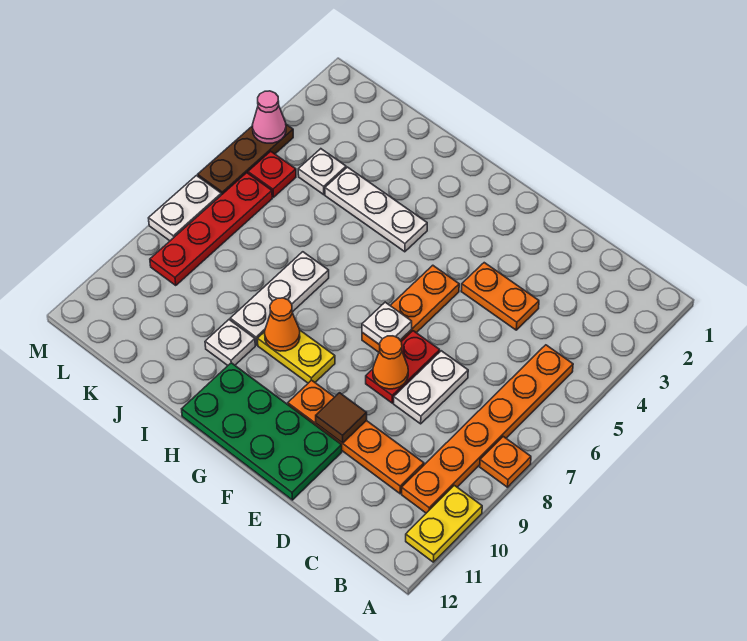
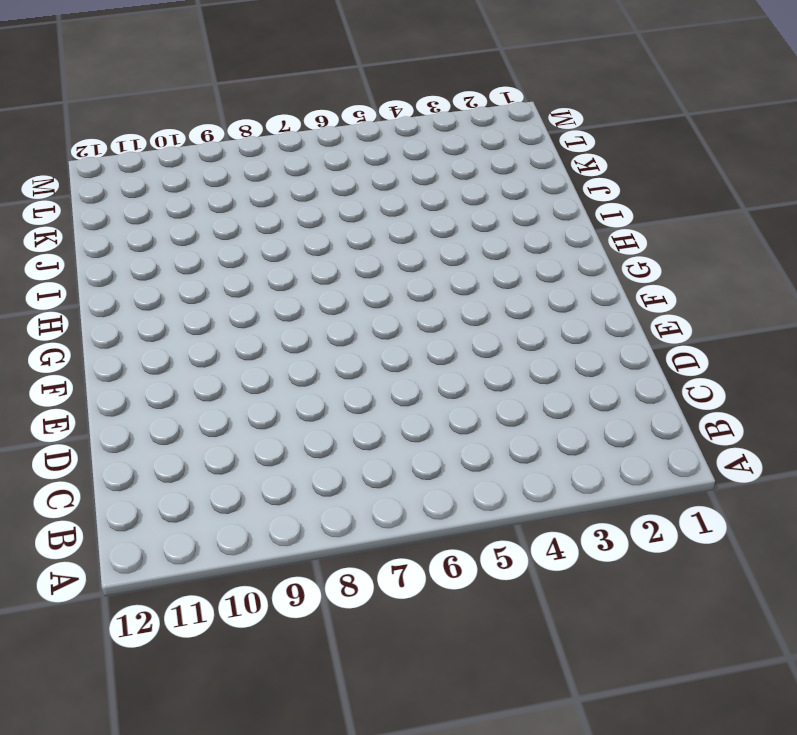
none -> orange 1x1 plate [480,436,531,487]
none -> yellow 1x2 plate [406,485,482,562]
none -> orange 1x6 plate [402,345,573,513]

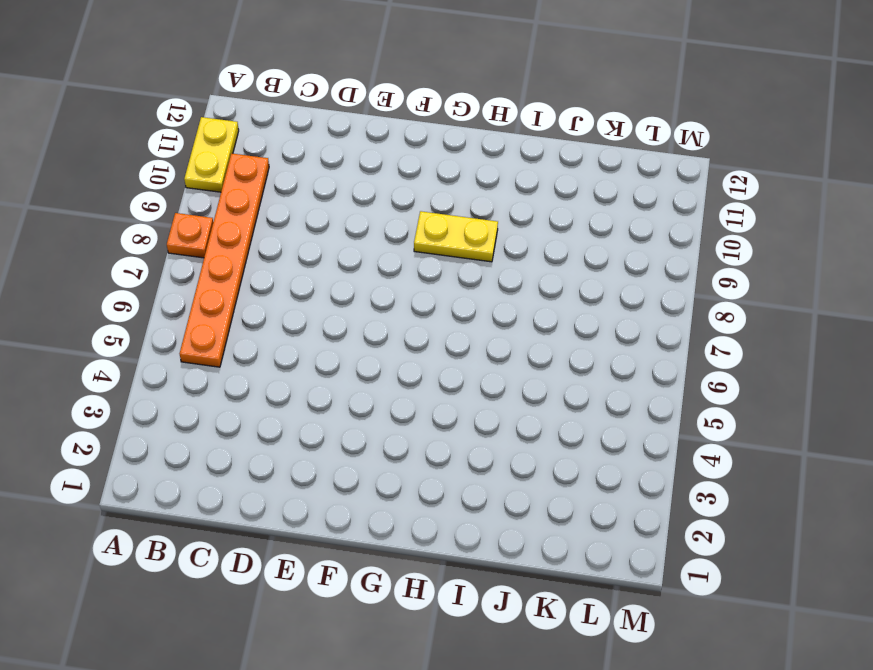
none -> orange 1x4 plate [288,380,424,494]
none -> orange 1x2 plate [461,263,539,330]
none -> white 1x2 plate [394,351,468,424]

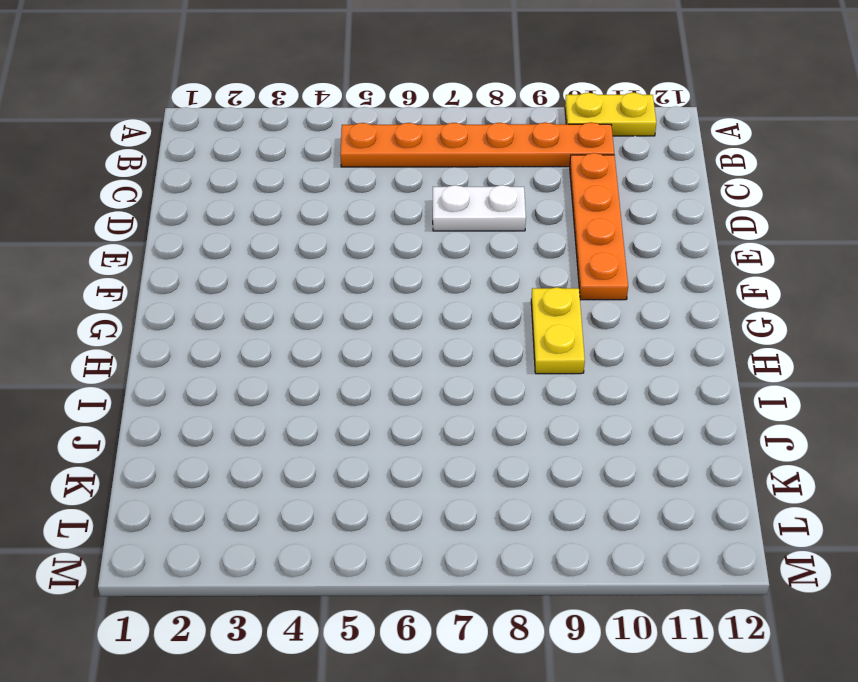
none -> orange 1x1 plate [480,436,531,487]
none -> orange 1x2 plate [461,263,539,330]
none -> red 1x2 plate [366,331,440,403]

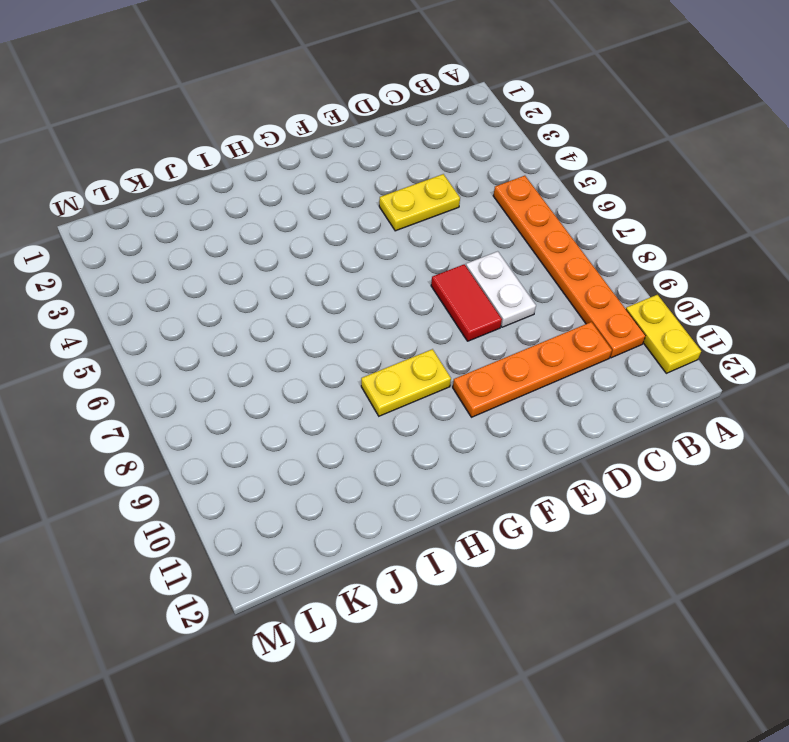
yellow 1x2 plate [379,174,460,231] -> orange 1x2 plate [461,263,539,330]
red 1x2 tile [431,264,502,341] -> red 1x2 plate [366,331,440,403]
none -> orange 1x1 plate [480,436,531,487]
none -> green 2x4 plate [182,363,342,500]
none -> orange 1x3 plate [362,265,459,352]

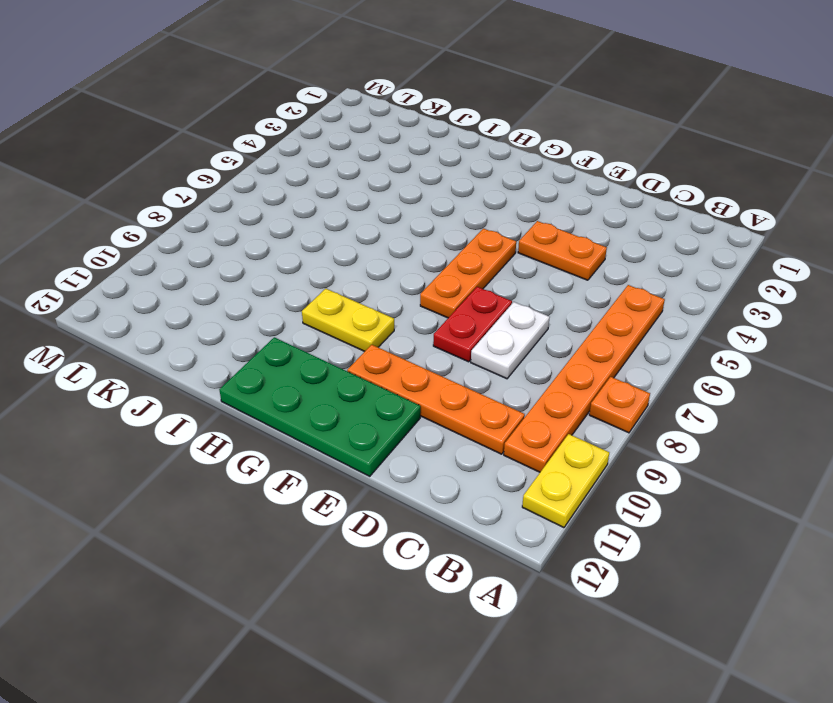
none -> white 1x3 plate [325,167,427,252]
none -> white 1x3 plate [230,252,329,345]
none -> white 1x1 plate [205,320,255,365]

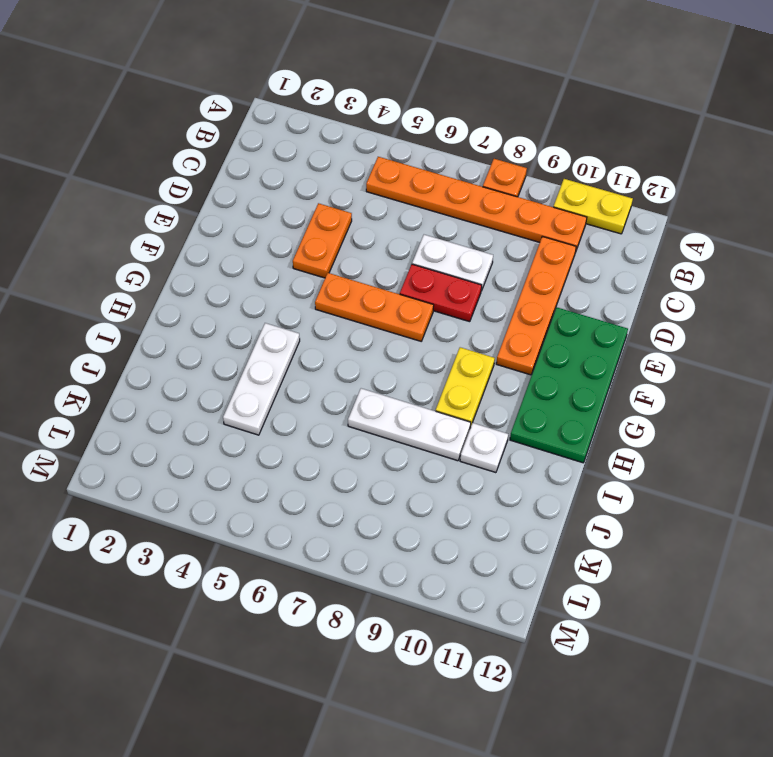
none -> white 1x1 plate [298,149,346,195]
none -> red 1x1 plate [248,151,296,197]
none -> red 1x4 plate [150,173,272,285]

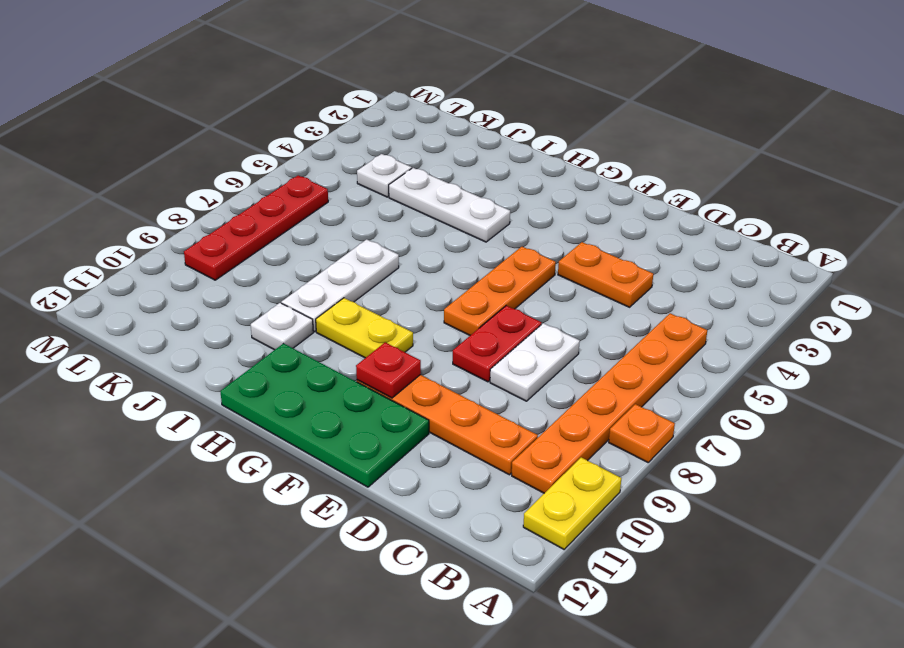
red 1x1 plate [356,342,421,398] -> red 1x1 plate moved to [248,151,296,197]
none -> brown 1x3 plate [198,124,293,195]
none -> white 1x2 plate [149,176,221,241]
none -> orange 1x1 cone [373,336,408,389]

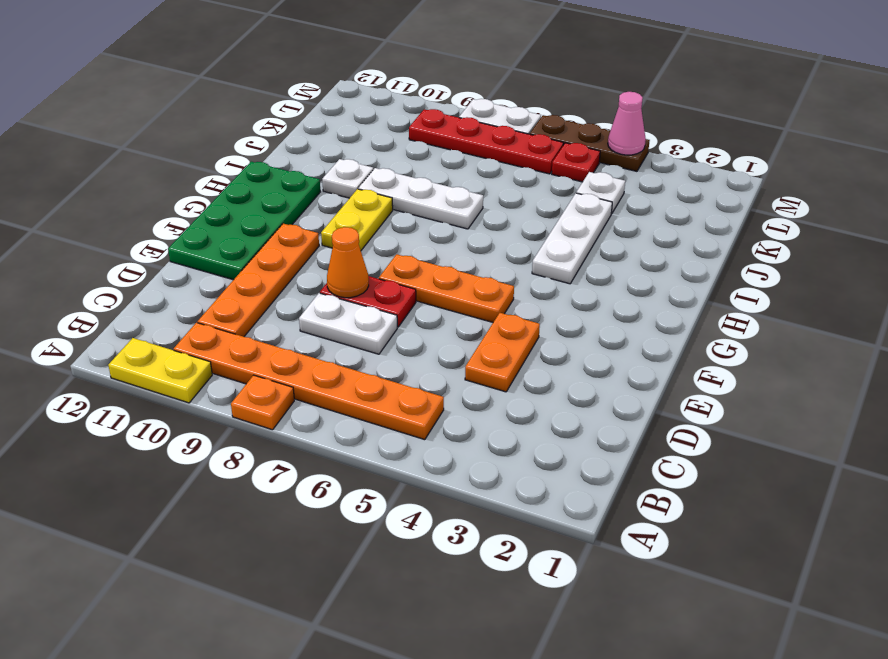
none -> brown 1x1 tile [316,393,367,443]
none -> white 1x1 plate [362,302,412,345]
none -> orange 1x1 cone [265,298,300,351]

